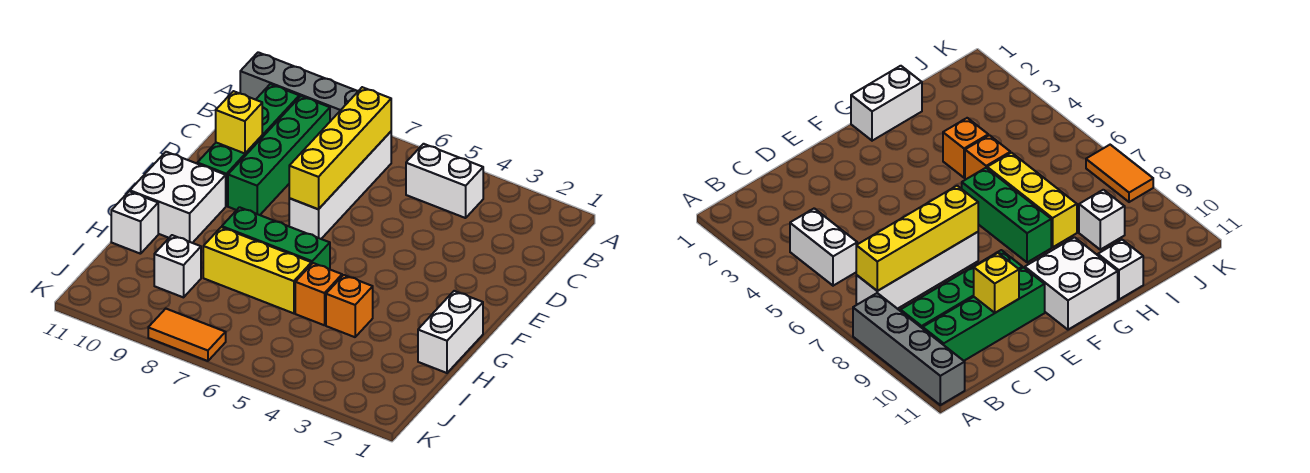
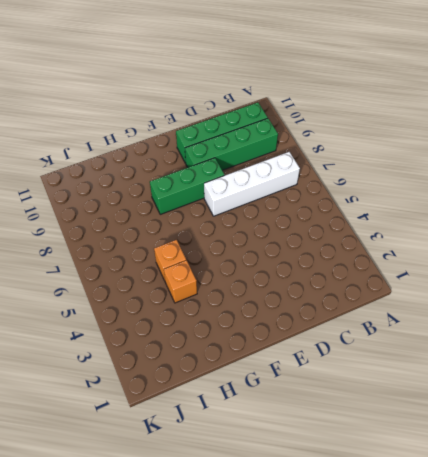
green 1x3 brick [150,158,224,214] -> green 1x3 brick turned to [222,207,330,269]
none -> grey 1x4 brick [240,52,358,121]
none -> white 1x2 brick [406,144,483,218]
none -> white 2x2 brick [130,152,226,243]

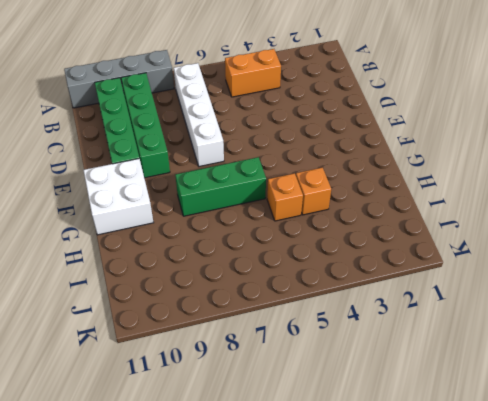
orange 1x2 brick [225,49,281,97] -> white 1x2 brick [406,144,483,218]
none -> white 1x2 brick [418,291,483,373]
none -> yellow 1x3 brick [203,227,311,313]
none -> white 1x1 brick [111,191,158,254]

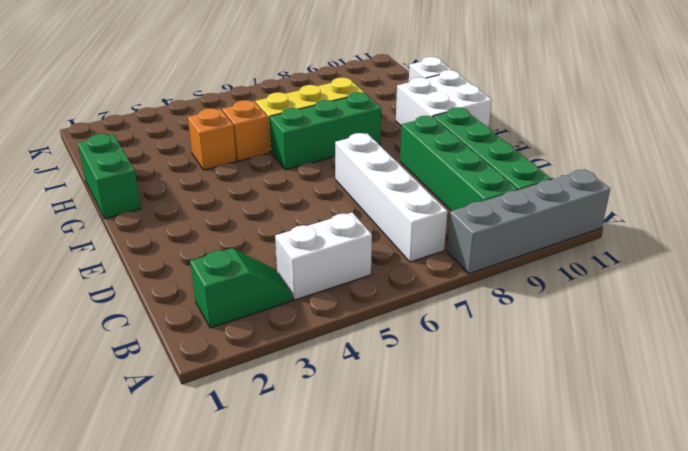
green 1x2 slope [190,248,292,328] -> none
green 1x2 brick [78,134,141,219] -> white 1x2 brick [418,291,483,373]
none -> white 1x1 brick [154,235,201,297]
none -> orange 1x2 tile [148,309,226,361]
none -> yellow 1x4 brick [289,87,391,209]

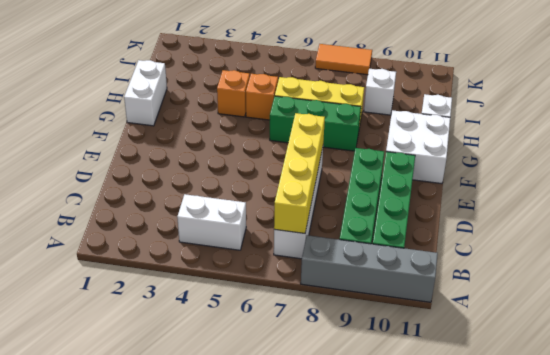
none -> yellow 1x1 brick [216,91,262,153]

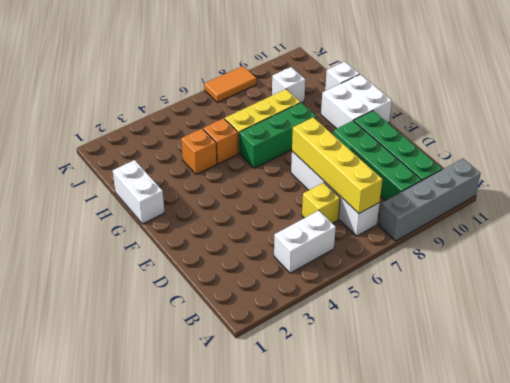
yellow 1x1 brick [302,183,340,223] -> yellow 1x1 brick moved to [216,91,262,153]

